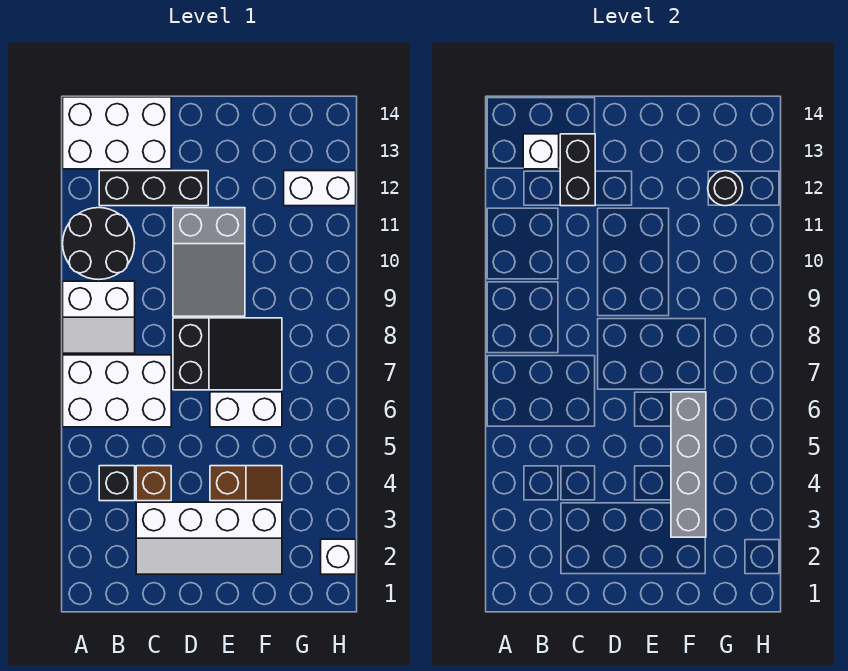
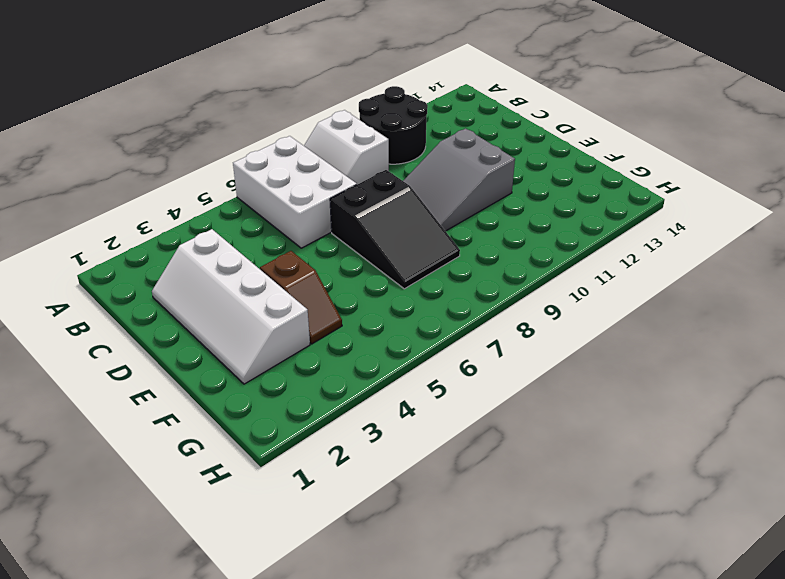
none -> white 2x3 brick [63,97,171,169]
none -> black 1x1 brick [99,466,135,501]
none -> black 1x3 brick [99,171,208,206]

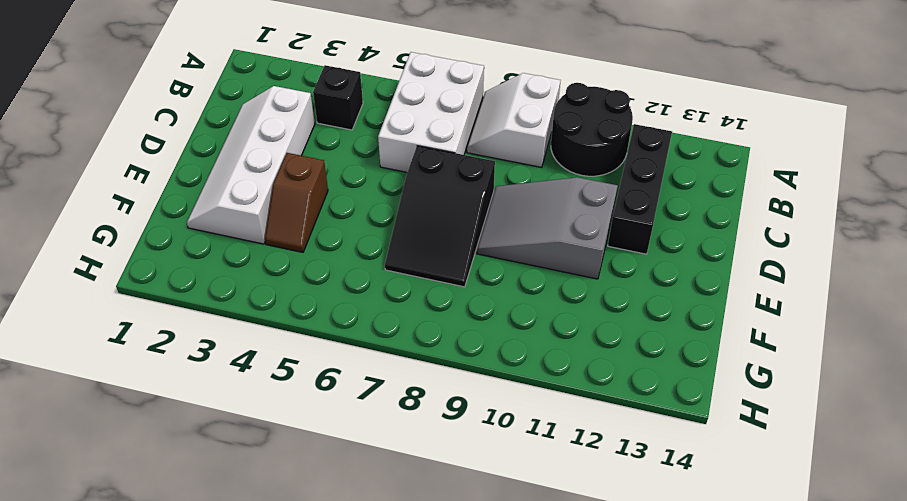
none -> white 2x3 brick [63,97,171,169]
none -> brown 1x1 brick [136,466,171,501]
none -> white 1x2 brick [210,392,282,427]

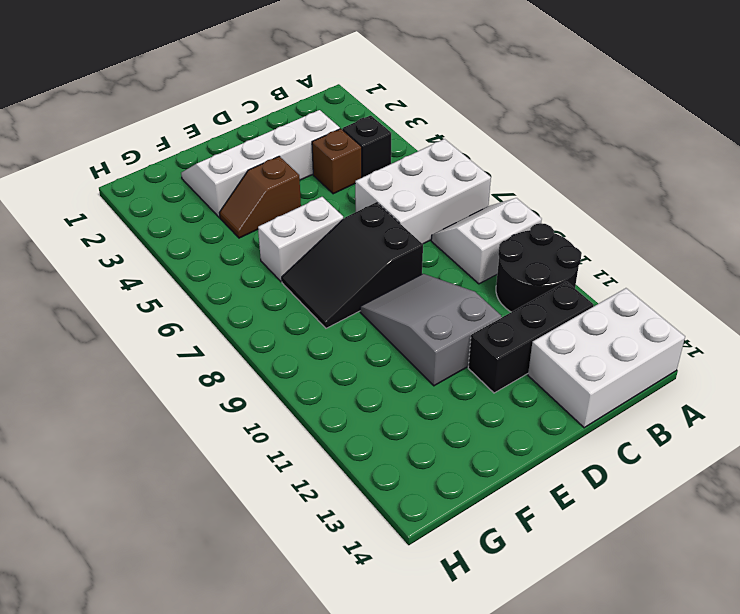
none -> white 1x2 brick [284,171,356,206]
none -> white 1x1 brick [321,539,356,574]
none -> white 1x1 brick [523,134,559,169]

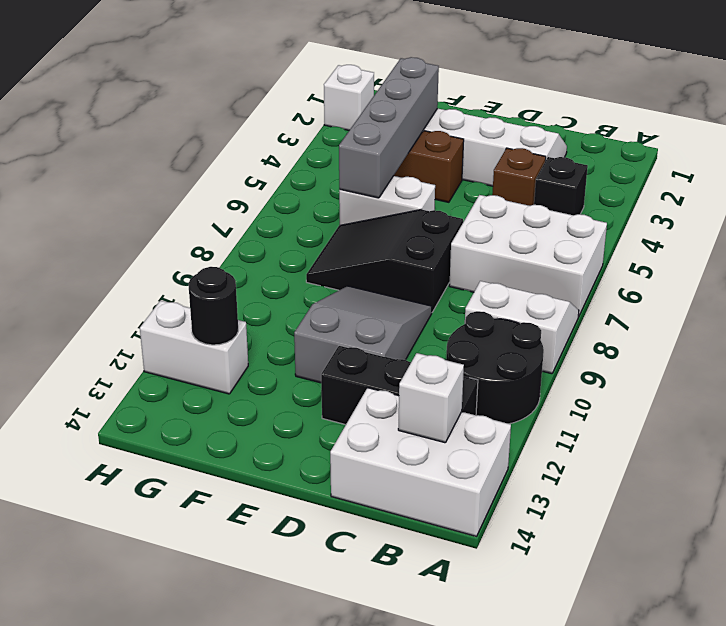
none -> black 1x2 brick [560,134,595,206]

